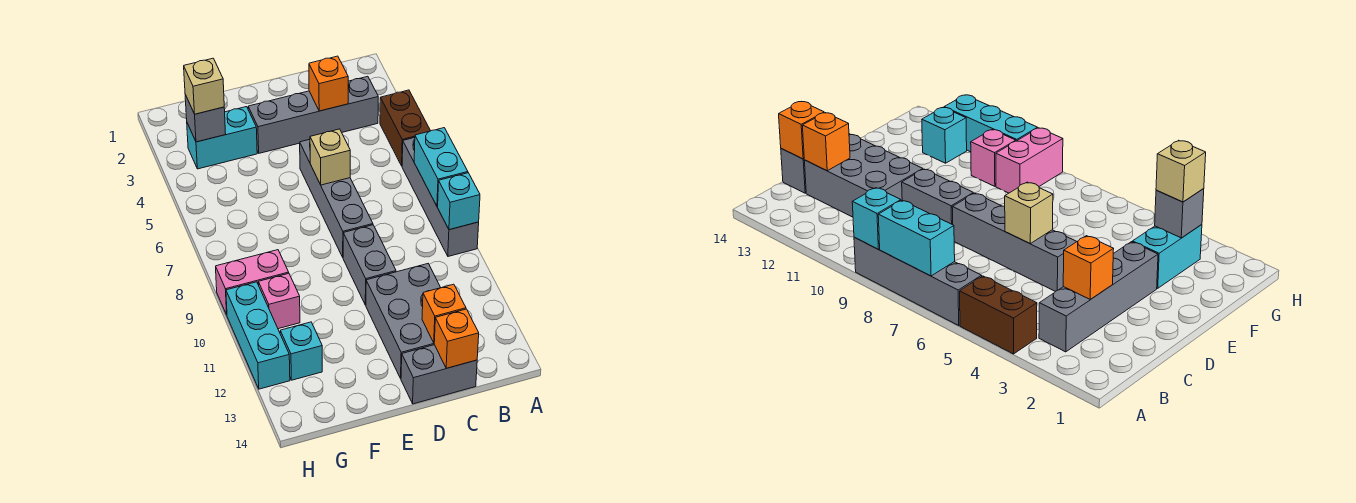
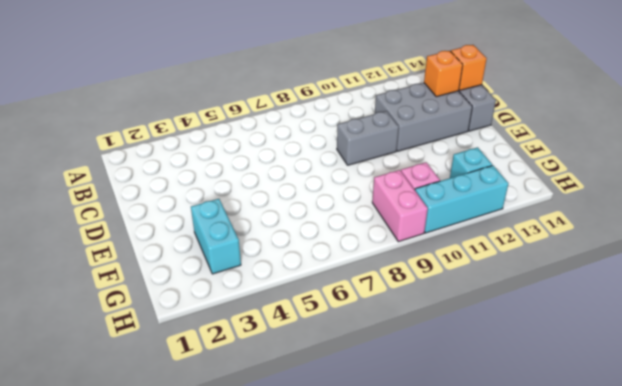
none -> brown 1x2 brick [380,90,430,166]
none -> grey 1x4 brick [402,138,479,256]
none -> grey 1x4 brick [248,76,378,153]

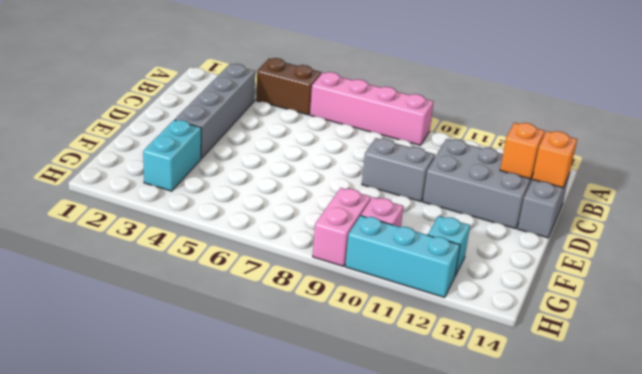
pink 1x4 brick [310,72,434,145] -> grey 1x4 brick [402,138,479,256]
none -> grey 1x4 brick [300,139,373,257]
none -> cyan 1x2 brick [414,128,468,206]
none -> cyan 1x1 brick [438,173,480,230]

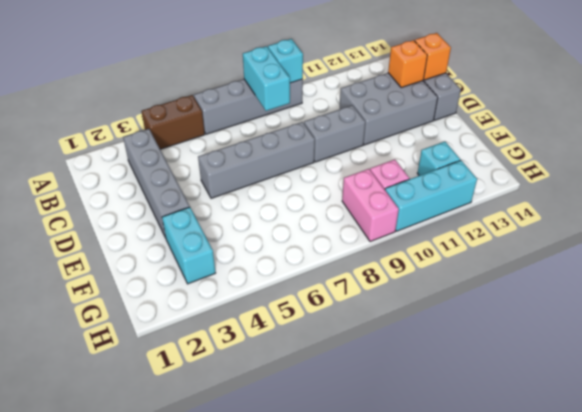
cyan 1x2 brick [243,46,290,111] -> cyan 1x2 brick turned to [414,128,468,206]
none -> orange 1x1 brick [309,56,348,111]
none -> tan 1x1 brick [310,129,350,185]
none -> grey 1x1 brick [185,95,226,142]

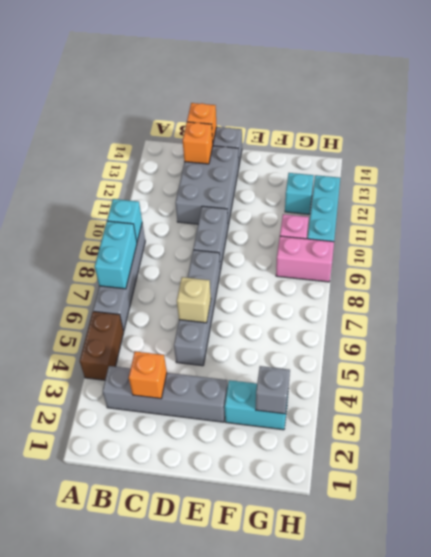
none -> tan 1x1 brick [184,58,224,114]

